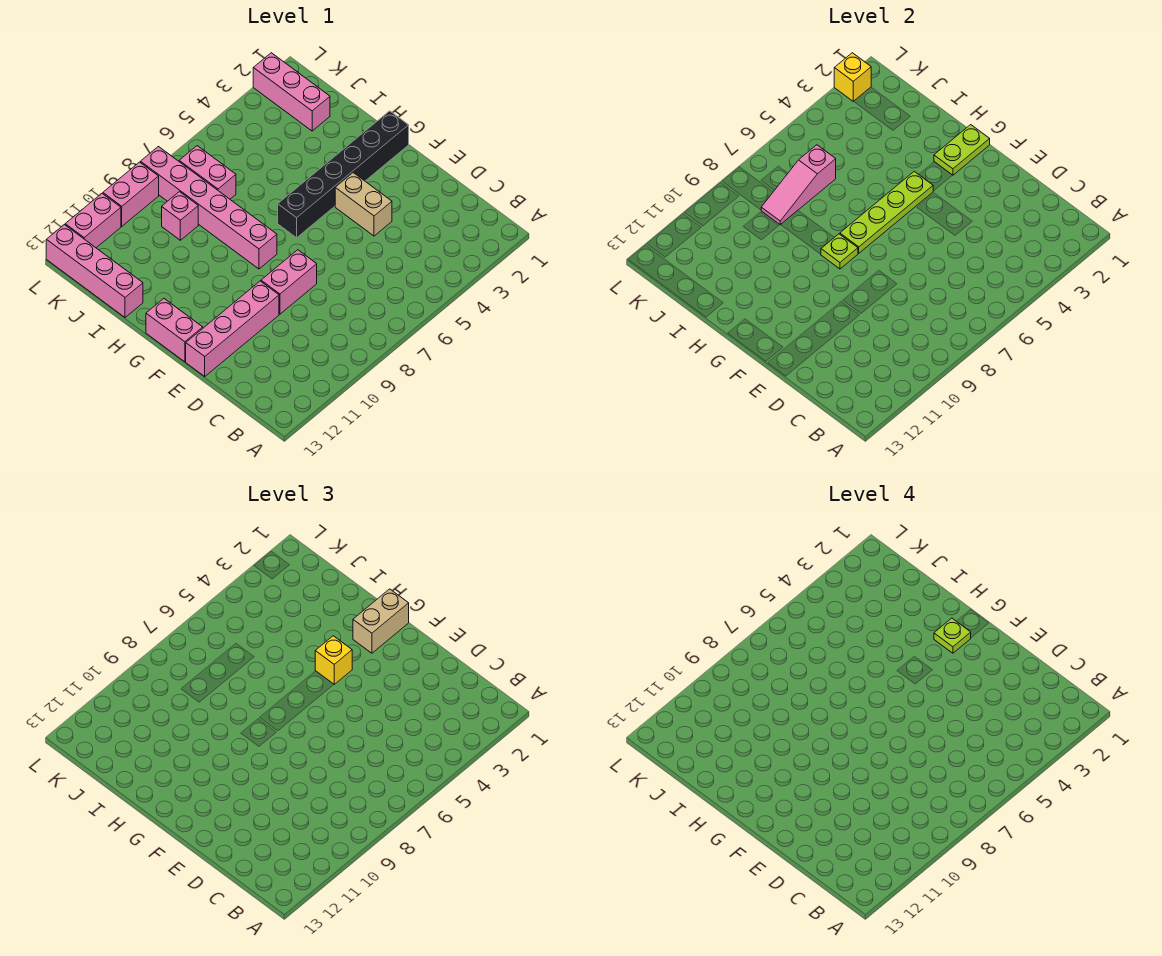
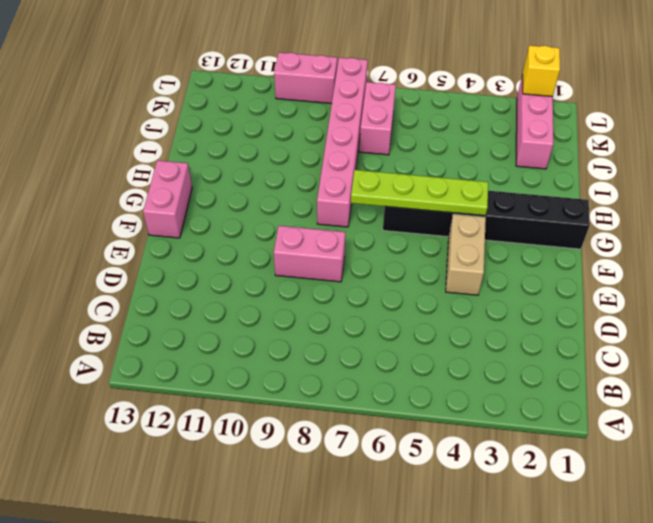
none -> pink 1x4 brick [186,281,279,376]
none -> pink 1x4 brick [46,225,143,317]
none -> pink 1x1 brick [162,192,198,240]

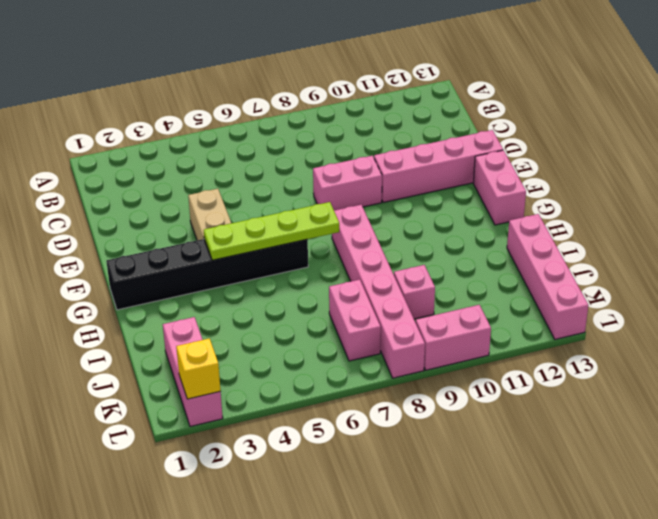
none -> pink 1x2 brick [65,194,121,248]
none -> lime 1x2 plate [934,125,990,175]
none -> lime 1x1 plate [821,234,858,269]

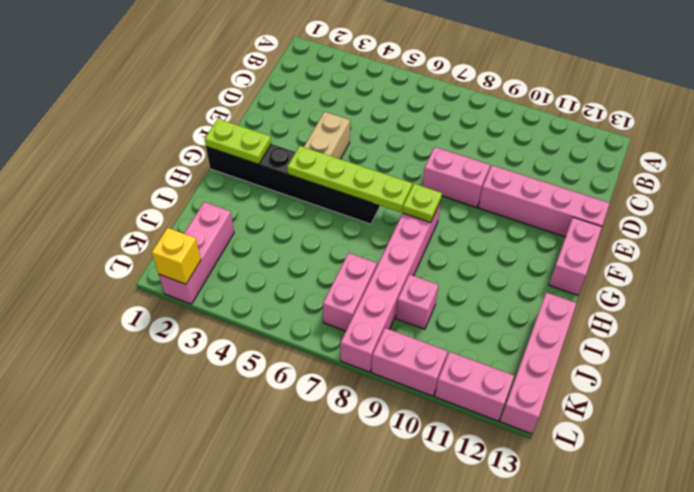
none -> pink 1x3 slope [761,145,836,225]
none -> tan 1x2 brick [353,589,409,653]
none -> yellow 1x1 brick [315,636,352,684]

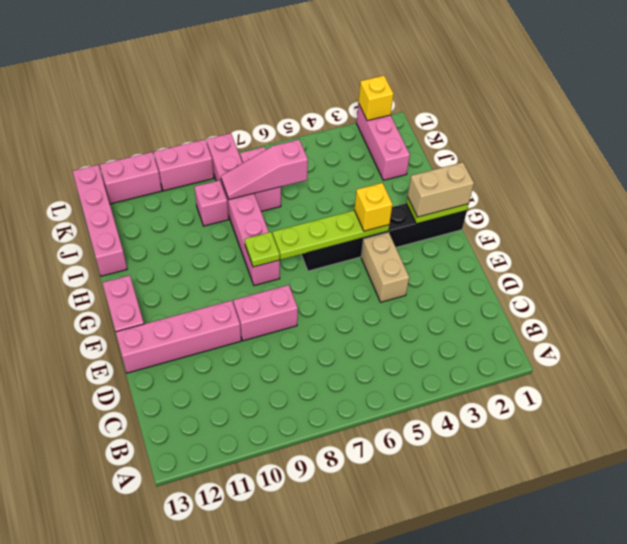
none -> lime 1x1 plate [934,618,971,653]

